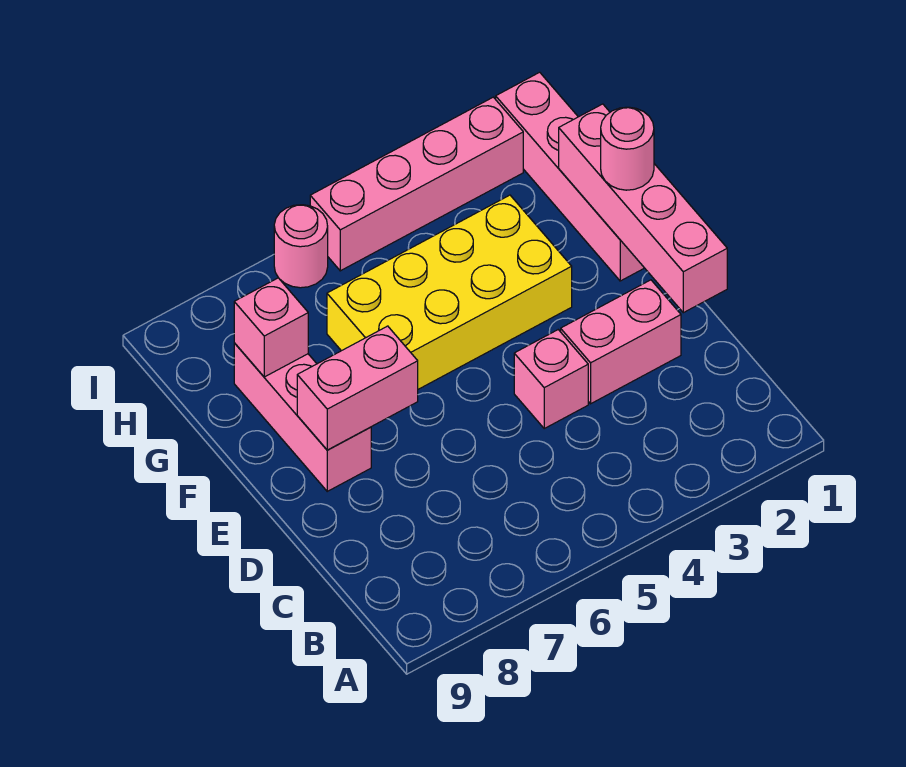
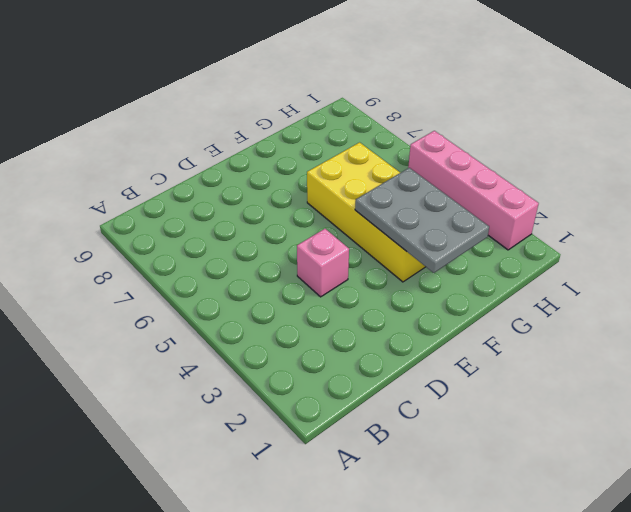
grey 2x3 plate [355,168,489,273] -> none
none -> pink 1x2 brick [561,280,681,404]
none -> pink 1x3 brick [234,343,371,491]

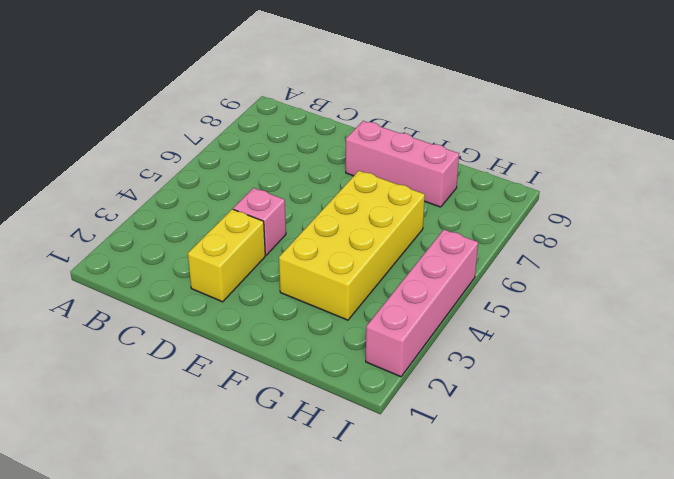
yellow 1x2 brick [188,209,265,302] -> pink 1x2 brick [561,280,681,404]
none -> pink 1x4 brick [496,72,644,281]
none -> pink 1x1 round brick [274,205,328,288]

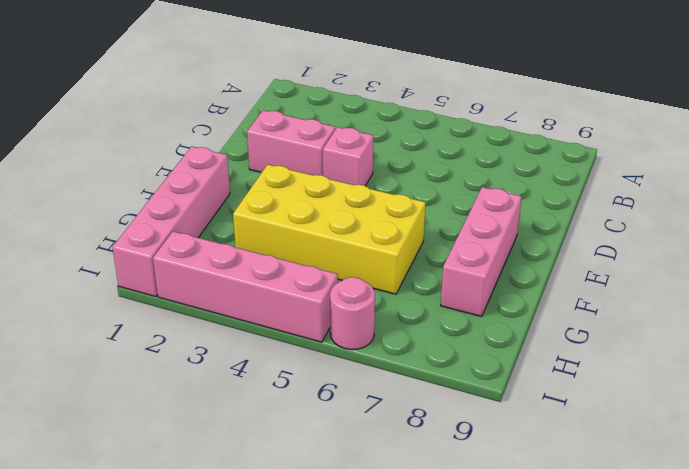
none -> pink 1x4 brick [559,104,727,313]
none -> pink 1x2 brick [297,326,418,450]

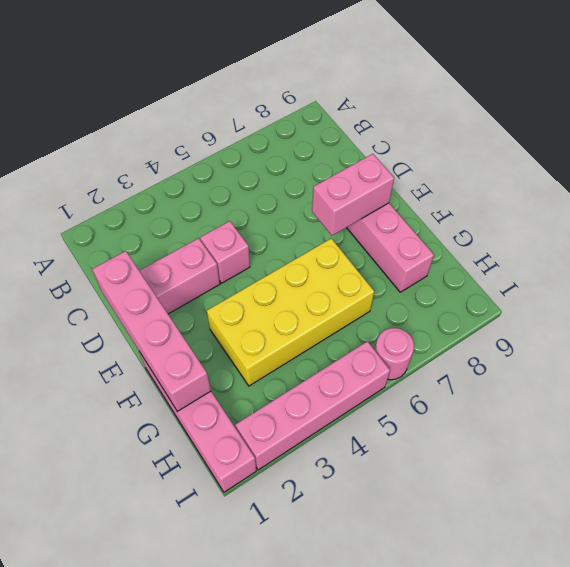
none -> pink 1x1 brick [234,278,308,377]
none -> pink 1x1 round brick [601,107,654,190]

